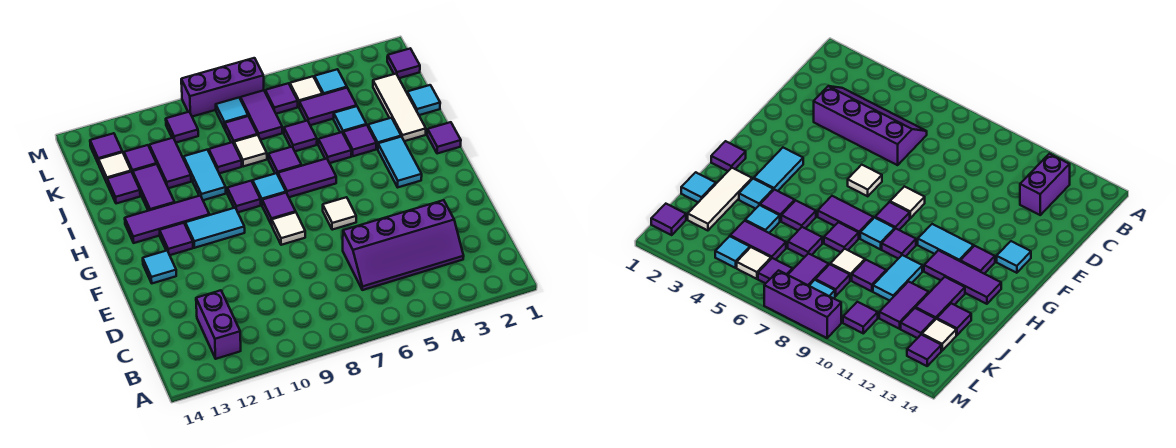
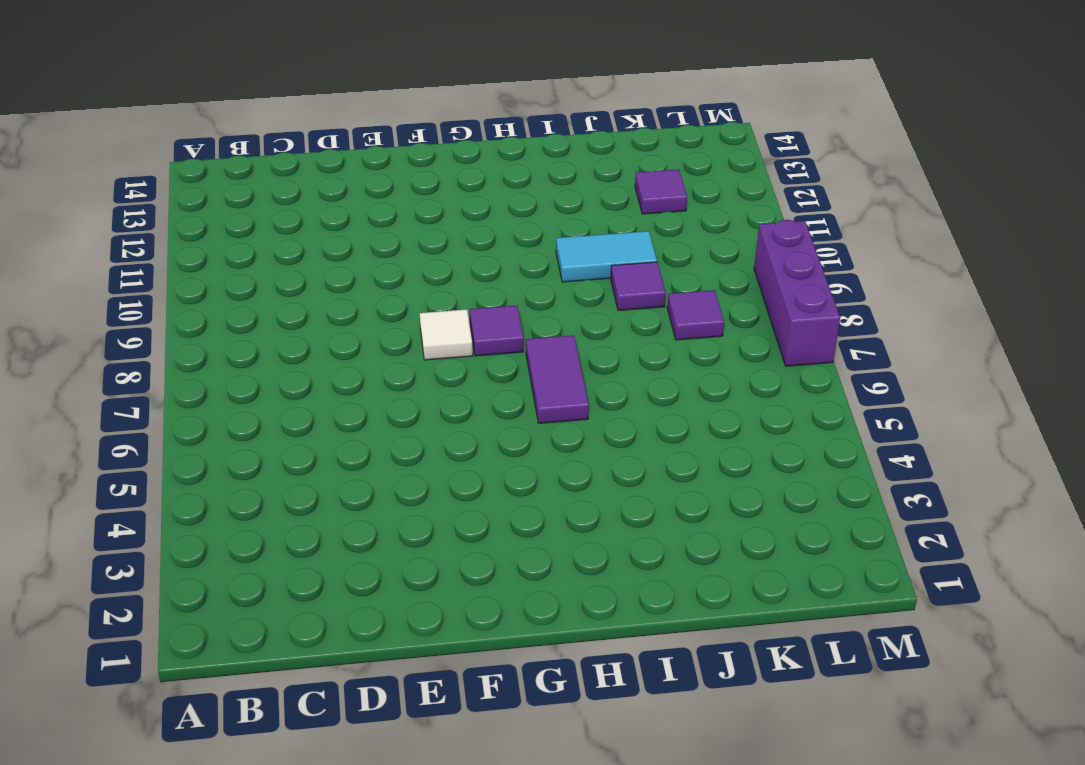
none -> purple 1x2 brick [196,290,241,359]
none -> purple 2x4 slope [343,200,464,290]
none -> white 1x1 tile [323,197,356,230]
none -> cyan 1x1 tile [143,251,176,283]

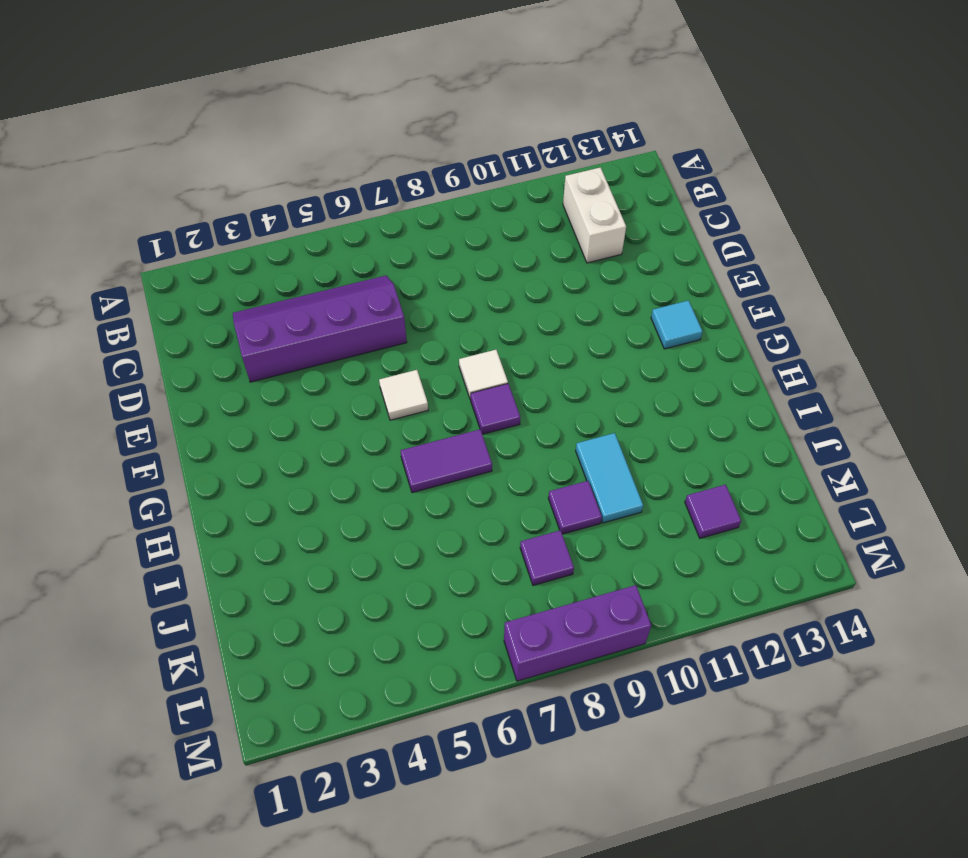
white 1x2 brick [563,167,626,263] -> purple 1x2 brick [196,290,241,359]
none -> cyan 1x2 tile [378,137,422,187]
none -> cyan 1x2 tile [185,208,245,248]
none -> purple 1x1 tile [160,223,193,255]
none -> purple 1x1 tile [427,122,461,154]

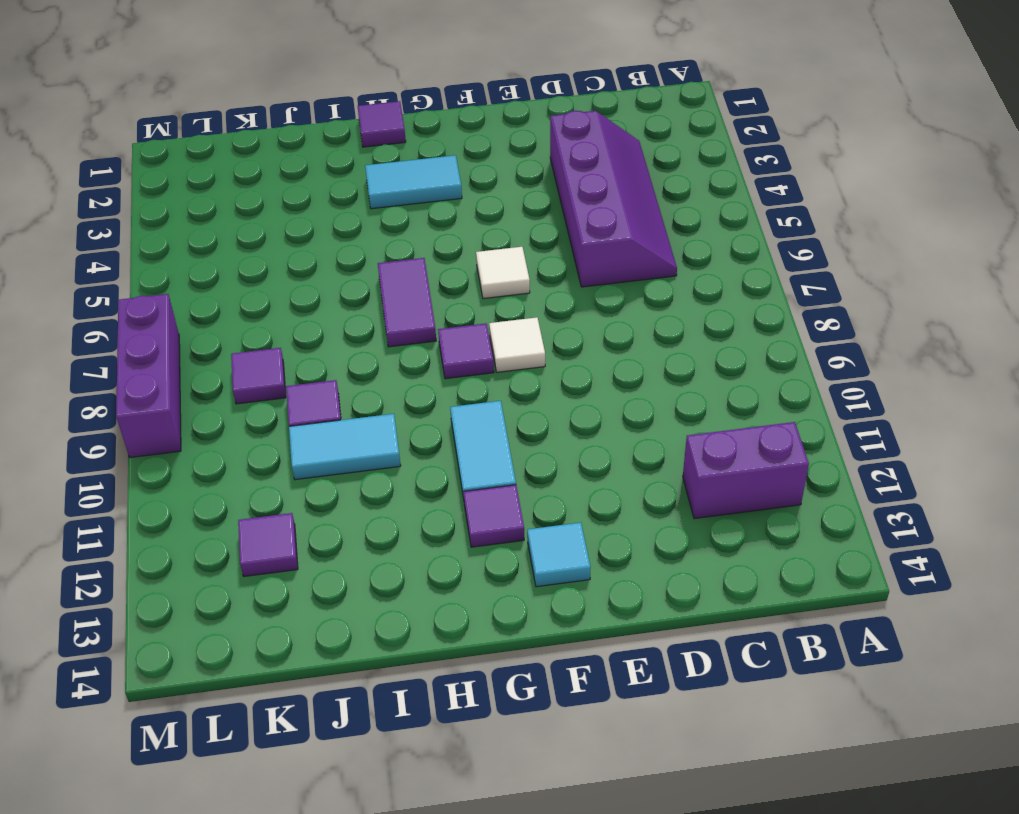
none -> cyan 1x1 tile [253,173,286,204]
none -> purple 1x1 tile [227,181,261,212]
none -> purple 1x3 tile [125,196,209,243]
none -> white 1x3 tile [373,74,426,141]

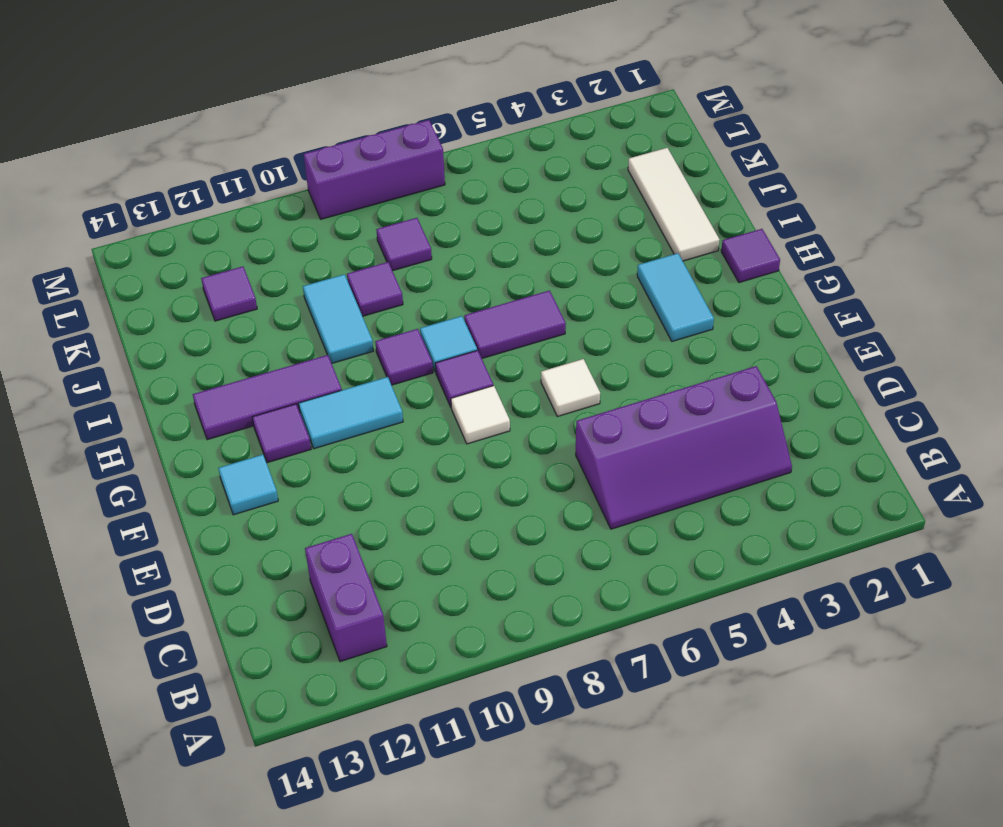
none -> cyan 1x1 tile [368,118,401,149]
none -> purple 1x1 tile [343,125,376,156]
none -> purple 1x1 tile [318,132,352,163]
none -> purple 1x1 tile [268,147,301,174]

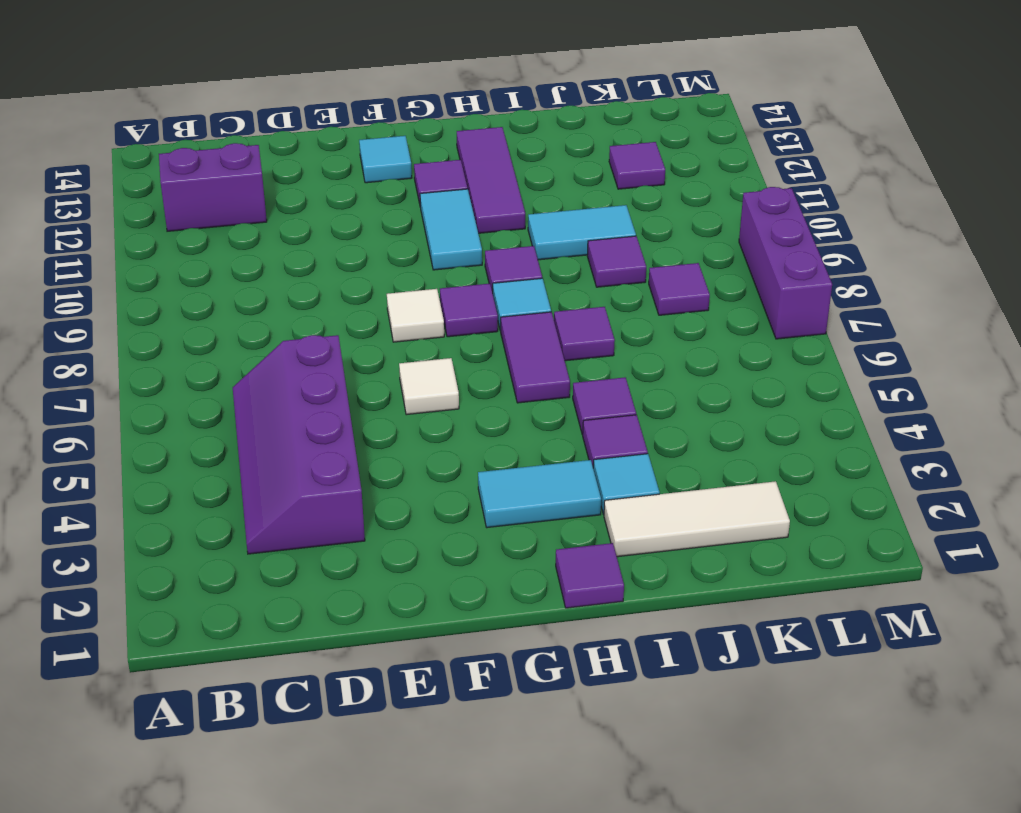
none -> purple 1x2 tile [133,164,175,211]
none -> cyan 1x1 tile [407,85,440,115]
none -> cyan 1x1 tile [334,106,366,133]
none -> purple 1x1 tile [284,121,317,151]

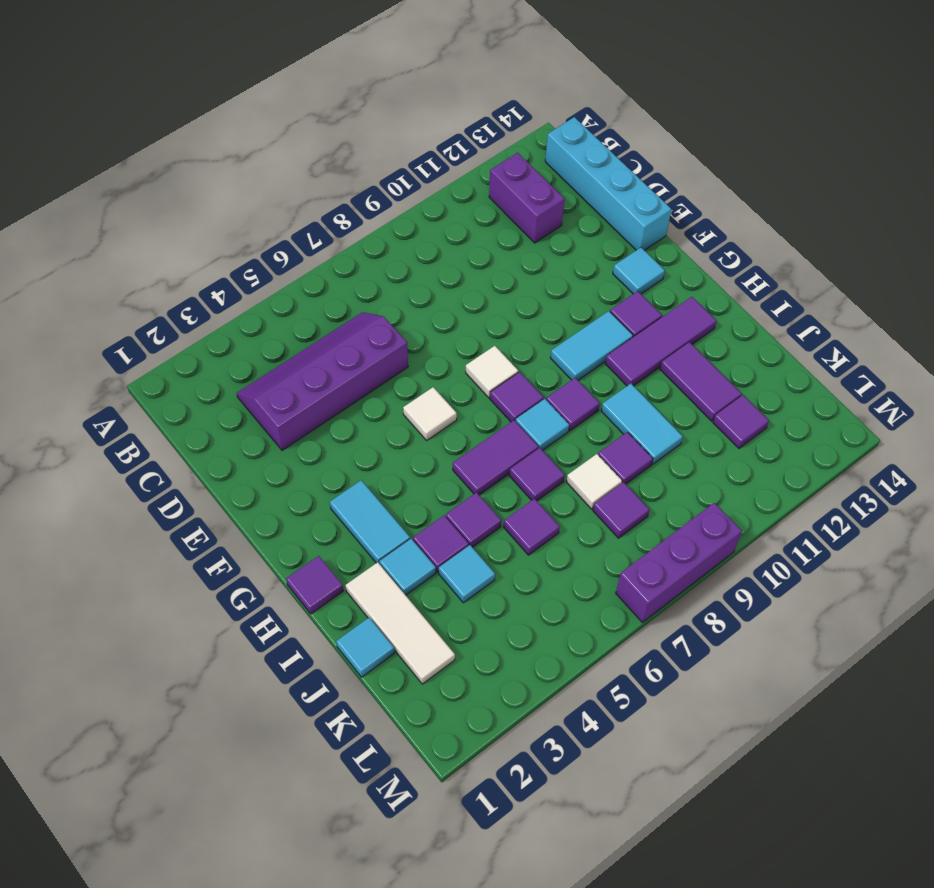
cyan 1x4 brick [545,117,671,250] -> none
none -> purple 1x2 tile [149,138,191,188]
none -> purple 1x1 tile [107,172,140,204]
none -> purple 1x2 tile [299,88,357,125]
none -> purple 1x2 tile [241,90,282,140]

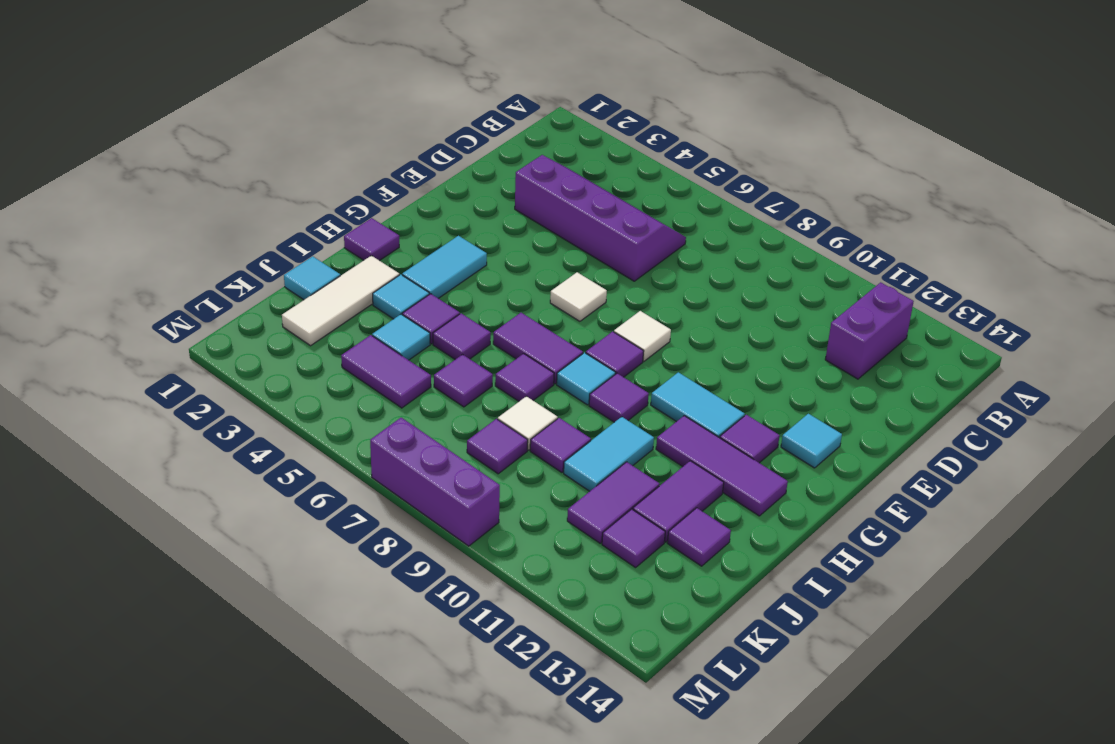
none -> purple 1x2 tile [241,90,282,140]
none -> white 1x1 tile [99,152,131,184]
none -> purple 1x1 tile [387,49,420,78]
none -> cyan 1x1 tile [314,69,347,95]

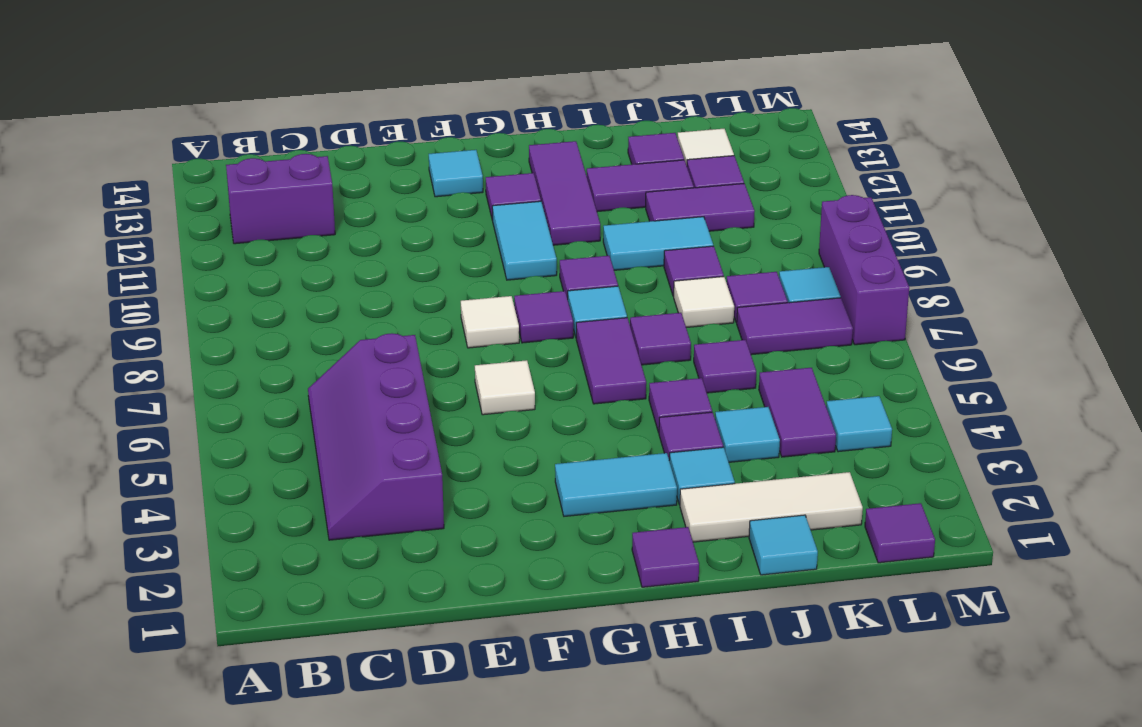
none -> white 1x1 tile [290,76,322,106]
none -> purple 1x1 tile [265,83,298,114]
none -> purple 1x1 tile [166,112,198,143]
none -> purple 1x1 tile [90,133,122,164]

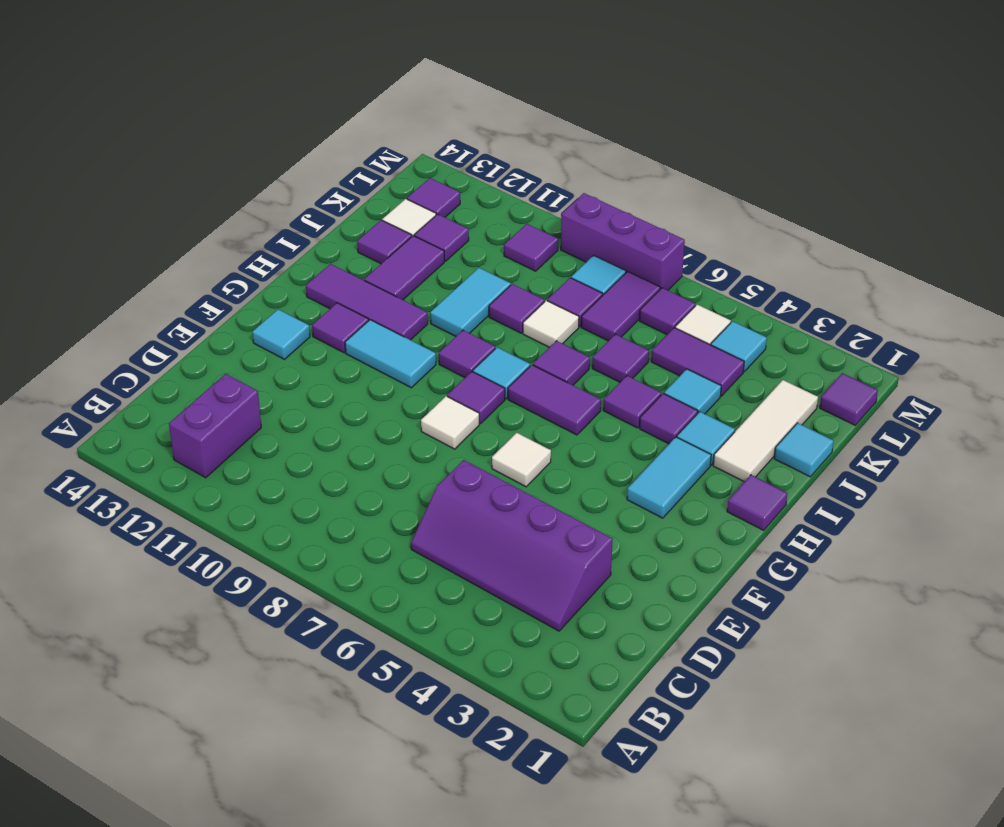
none -> purple 1x2 tile [149,138,191,188]

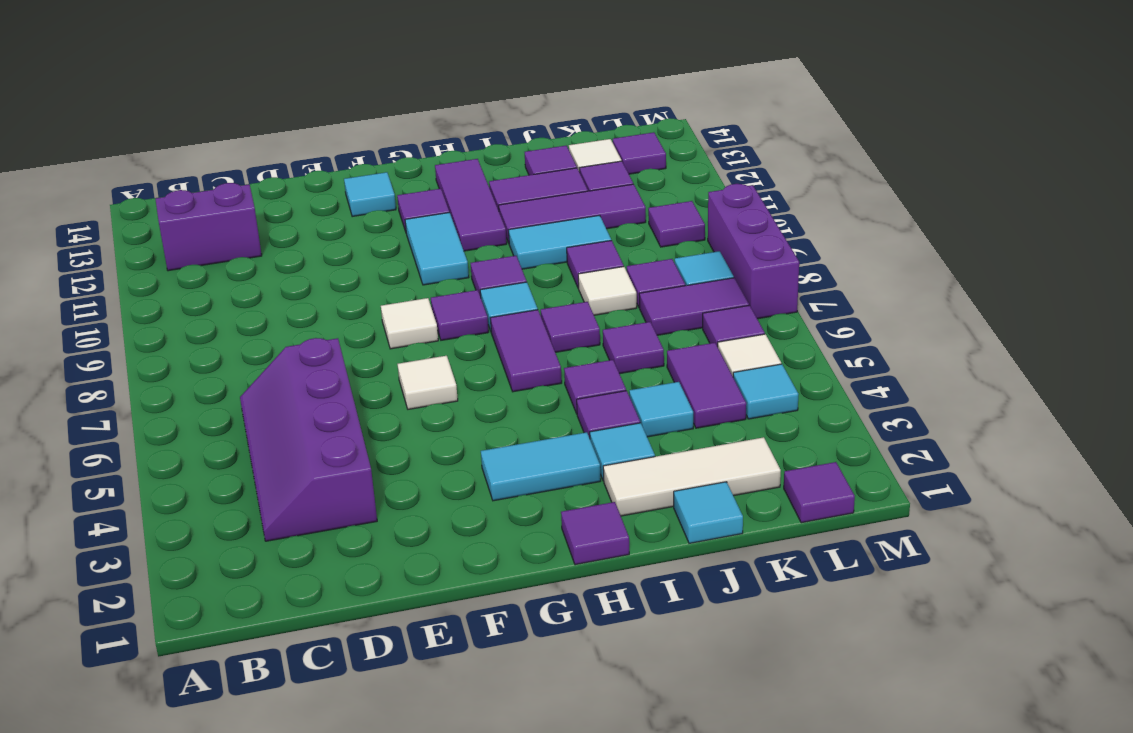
purple 1x3 tile [499,184,646,243] -> purple 1x2 tile [149,138,191,188]

